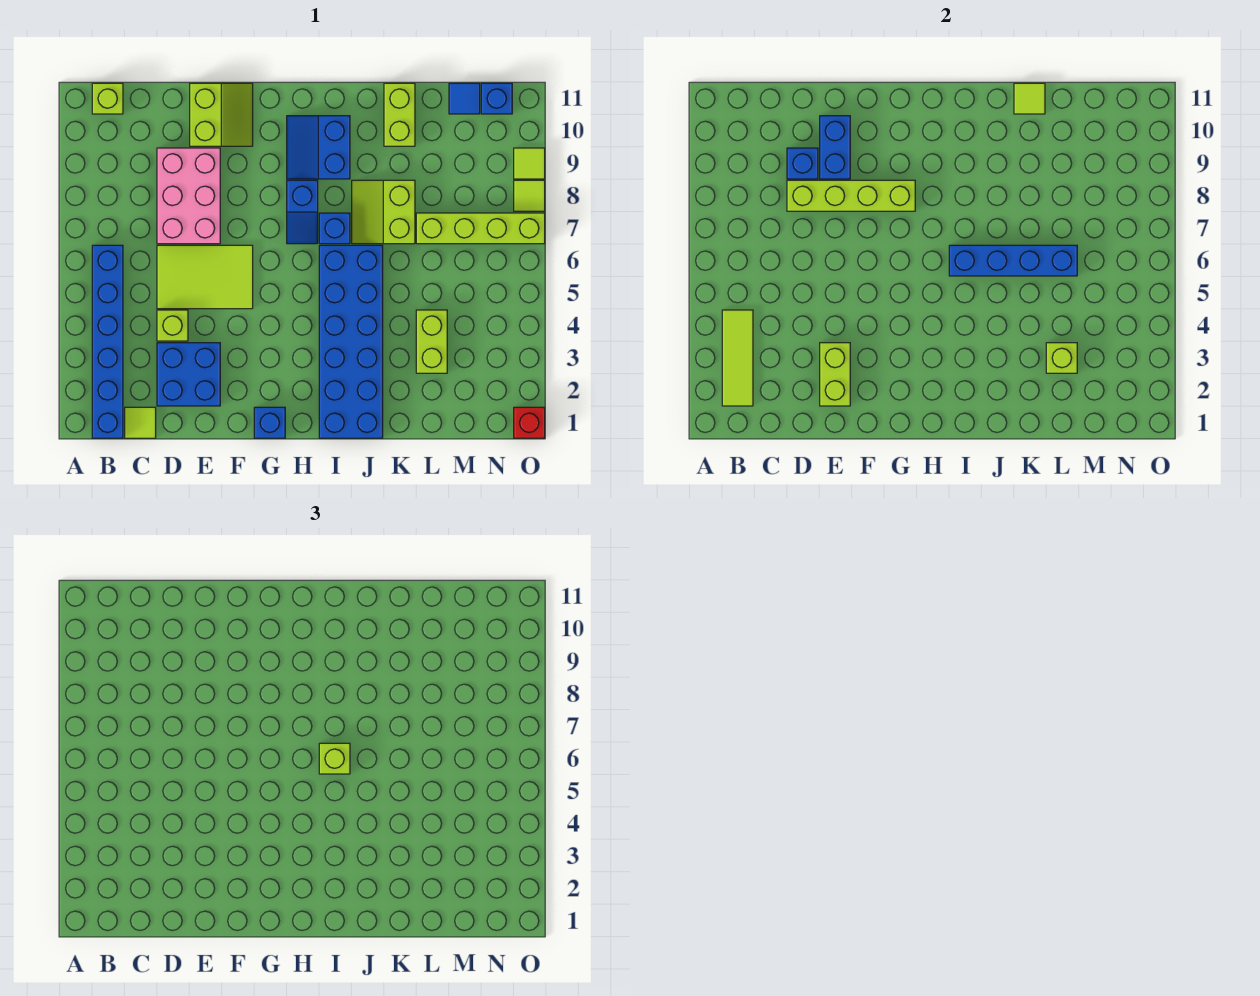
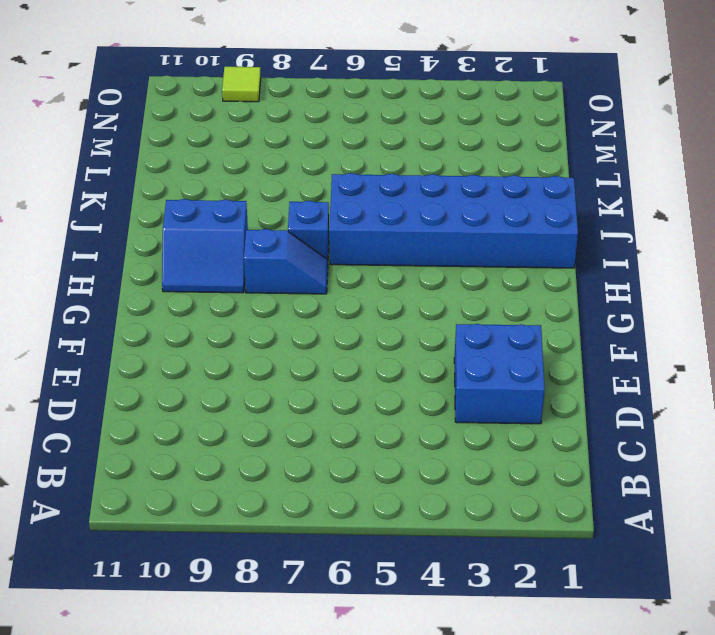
none -> blue 1x6 brick [92,245,123,438]
none -> lime 1x1 brick [92,83,123,114]
none -> lime 1x1 tile [125,407,156,438]
none -> lime 1x1 brick [157,310,188,341]

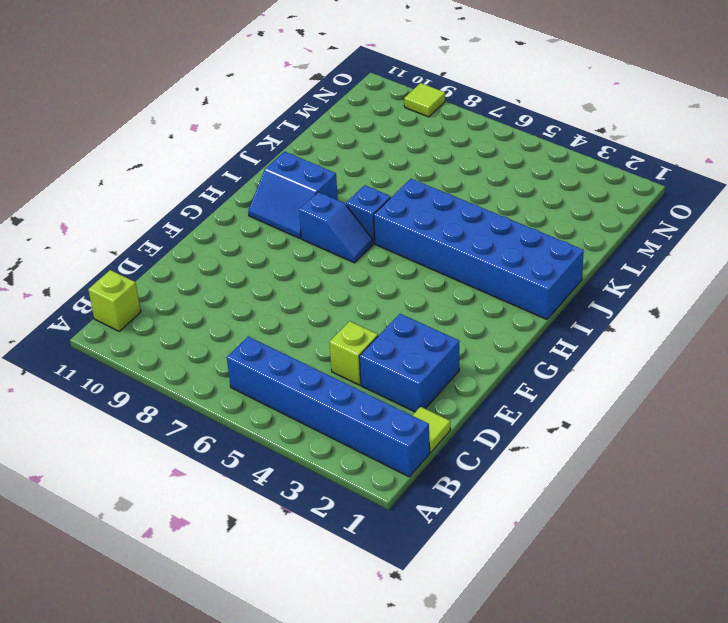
none -> lime 2x3 tile [157,245,253,309]
none -> pink 2x3 brick [157,148,220,244]
none -> lime 2x2 slope [190,83,253,146]
none -> blue 1x1 brick [254,407,285,438]

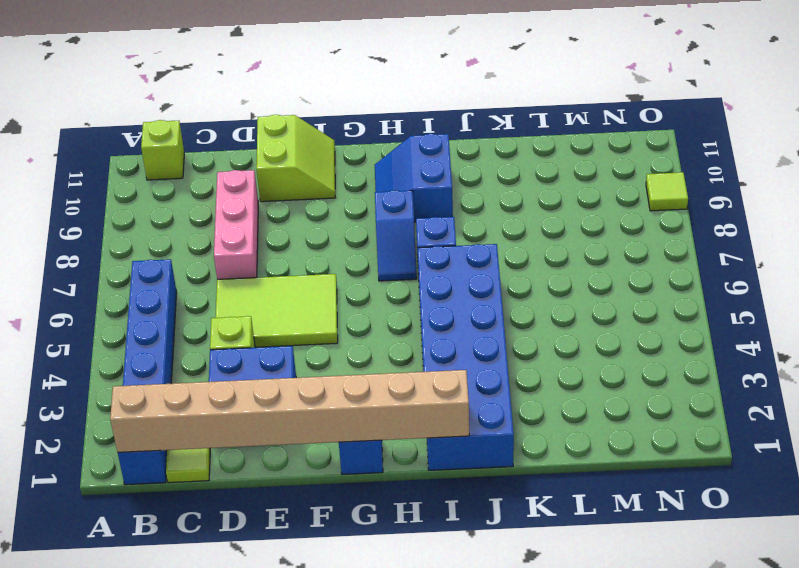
tan 1x8 brick [110,370,469,452] -> none
pink 1x3 brick [214,170,258,279] -> pink 2x3 brick [157,148,220,244]
none -> lime 2x2 slope [352,180,415,244]
none -> lime 1x2 brick [384,83,415,146]
none -> lime 1x2 brick [416,310,447,373]
none -> lime 1x4 brick [416,213,545,244]

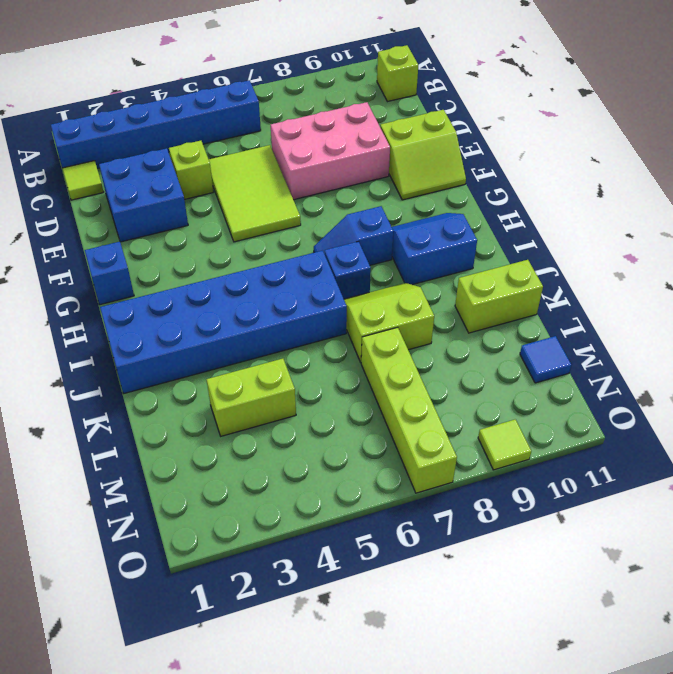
none -> blue 1x1 brick [481,83,512,114]
none -> red 1x1 brick [514,407,545,438]
none -> lime 1x1 tile [514,180,545,211]
none -> lime 1x3 tile [722,310,753,406]

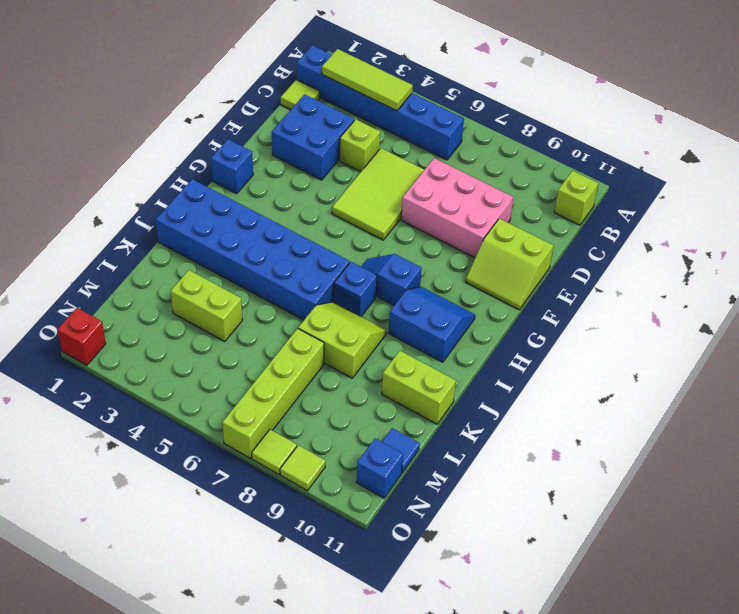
none -> lime 1x4 brick [787,180,915,211]
none -> blue 1x1 brick [787,148,818,179]
none -> lime 1x2 brick [820,343,850,406]
none -> blue 1x2 brick [820,116,850,179]

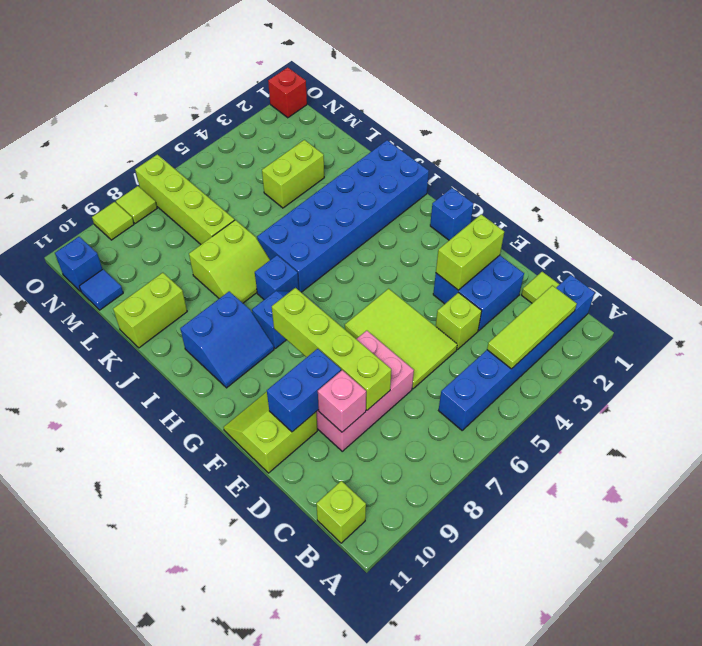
pink 1x1 brick [318,370,366,432] -> blue 1x1 brick [787,148,818,179]
none -> blue 1x4 brick [949,245,1077,276]
none -> lime 1x1 tile [1014,83,1045,114]
none -> lime 1x1 brick [1046,343,1077,373]
none -> lime 1x1 brick [319,743,350,774]

